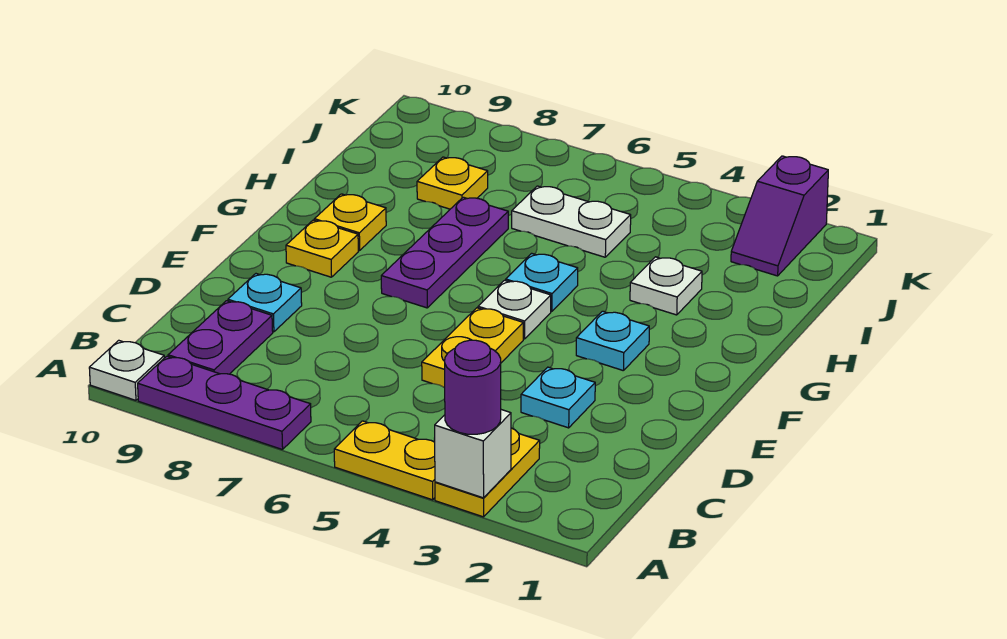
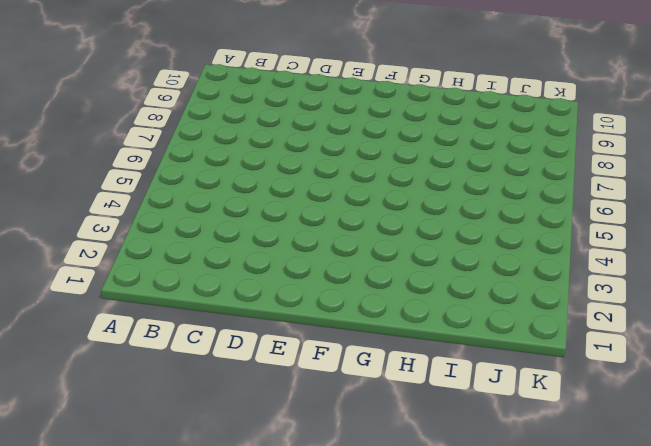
none -> yellow 1x2 plate [435,428,540,517]
none -> yellow 1x2 plate [334,421,435,500]
none -> purple 1x3 plate [138,356,311,450]

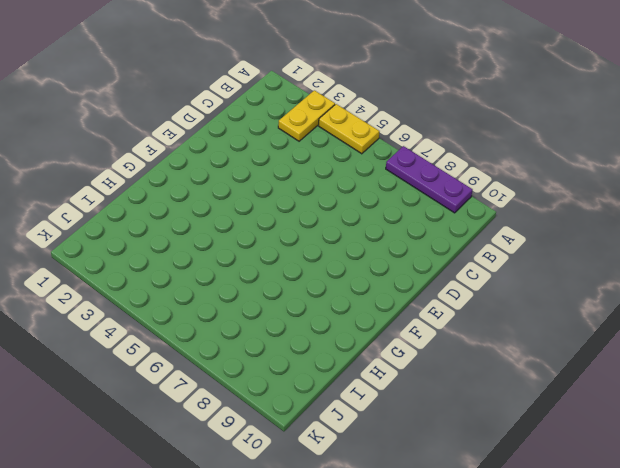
none -> white 1x1 plate [89,340,164,400]
none -> purple 1x2 plate [168,301,273,374]
none -> cyan 1x1 plate [521,367,595,428]

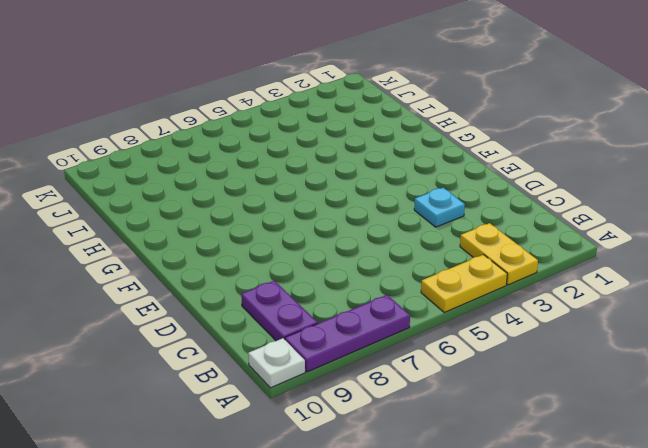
none -> yellow 1x2 plate [422,308,523,388]
none -> cyan 1x1 plate [228,274,302,332]
none -> cyan 1x1 plate [576,311,649,371]

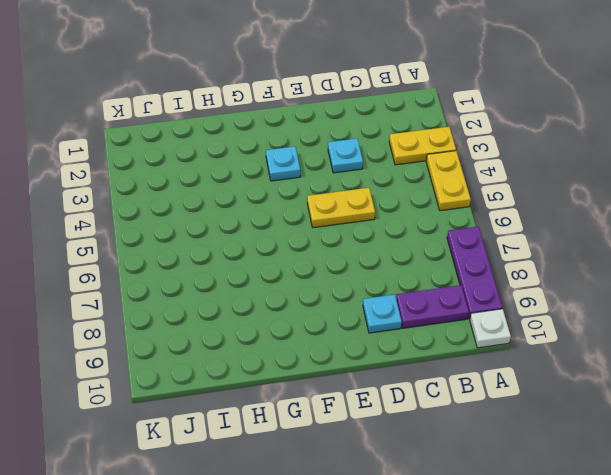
none -> white 1x1 plate [478,280,551,339]
none -> purple 1x3 plate [381,197,508,308]
none -> yellow 1x1 plate [286,220,358,277]

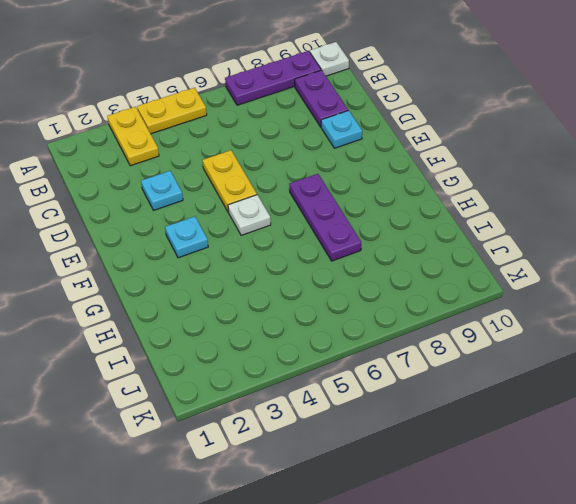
none -> yellow 1x1 plate [286,220,358,277]
none -> cyan 1x1 plate [506,253,578,311]
none -> yellow 1x1 plate [314,194,386,251]

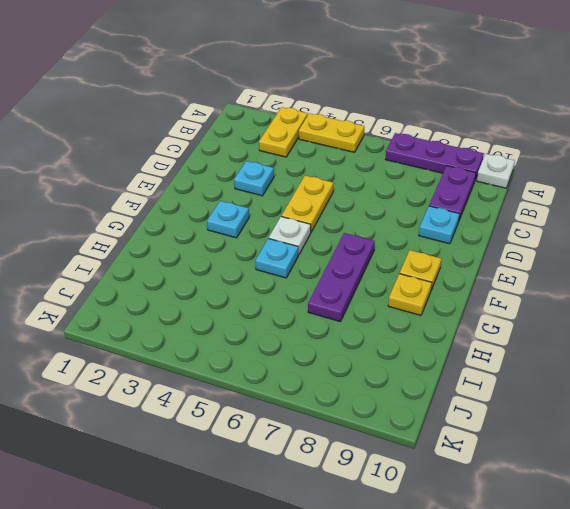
none -> white 1x1 plate [630,257,702,315]
none -> white 1x2 plate [512,186,631,257]
none -> yellow 1x1 plate [417,157,488,209]

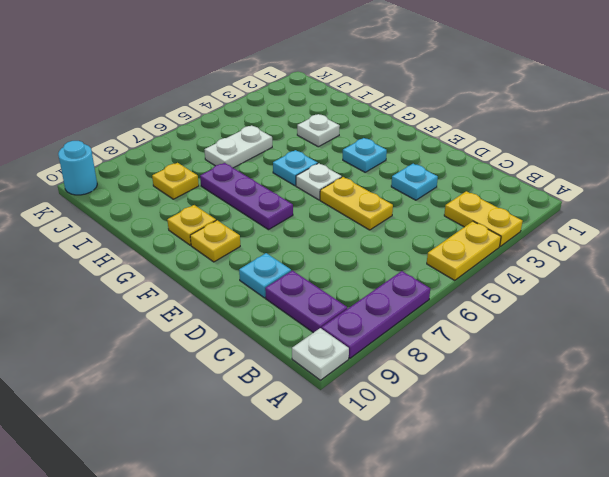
cyan 1x1 round brick [58,141,97,195] -> none
none -> purple 1x2 slope [731,156,828,276]
none -> white 1x1 brick [435,410,511,498]
none -> purple 1x1 round brick [445,340,501,434]

